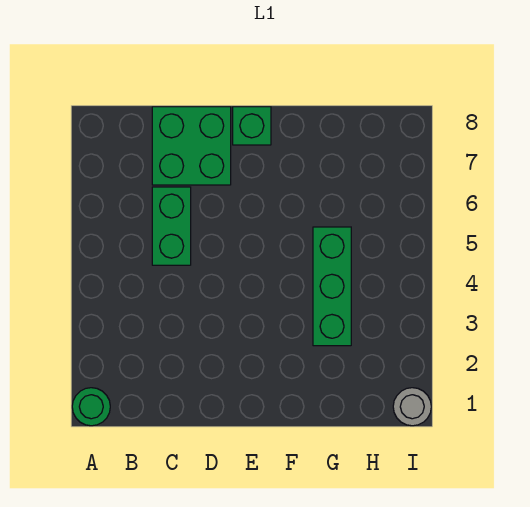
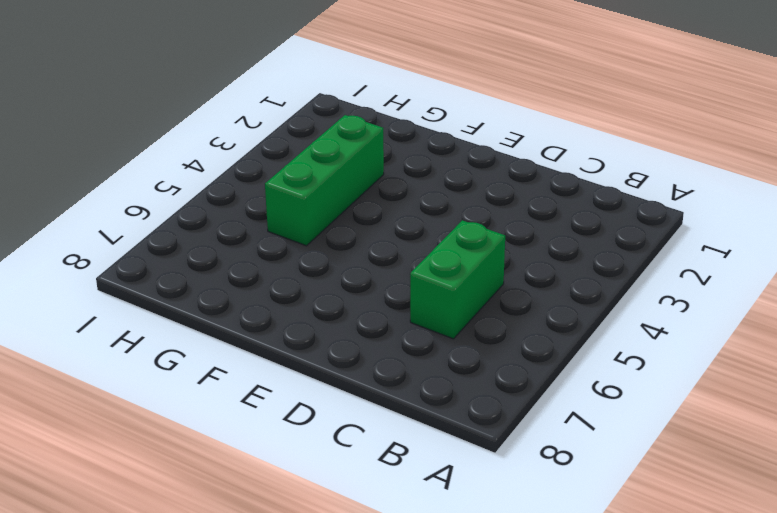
none -> green 1x1 round brick [72,388,110,426]
none -> green 2x2 brick [152,107,231,185]

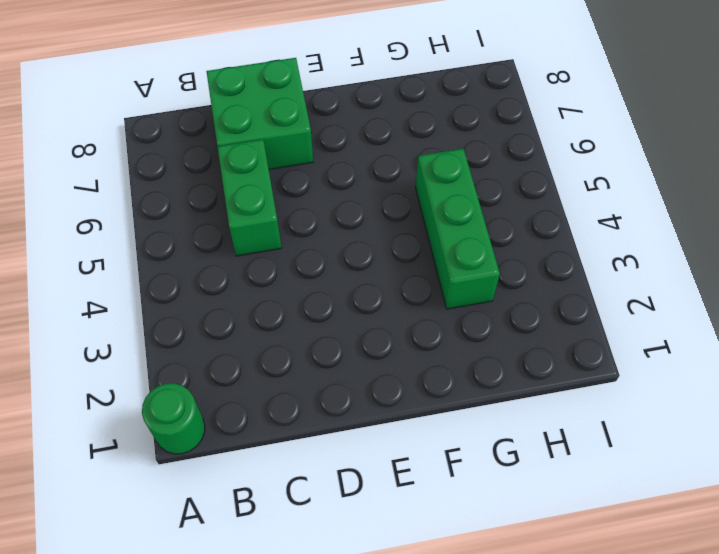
none -> green 1x1 brick [233,107,271,145]
none -> grey 1x1 round brick [393,388,431,426]

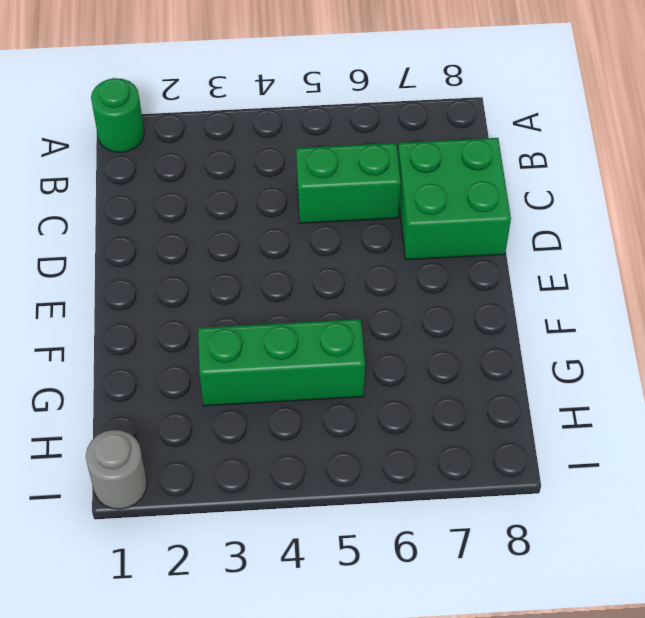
none -> green 1x1 brick [233,107,271,145]

